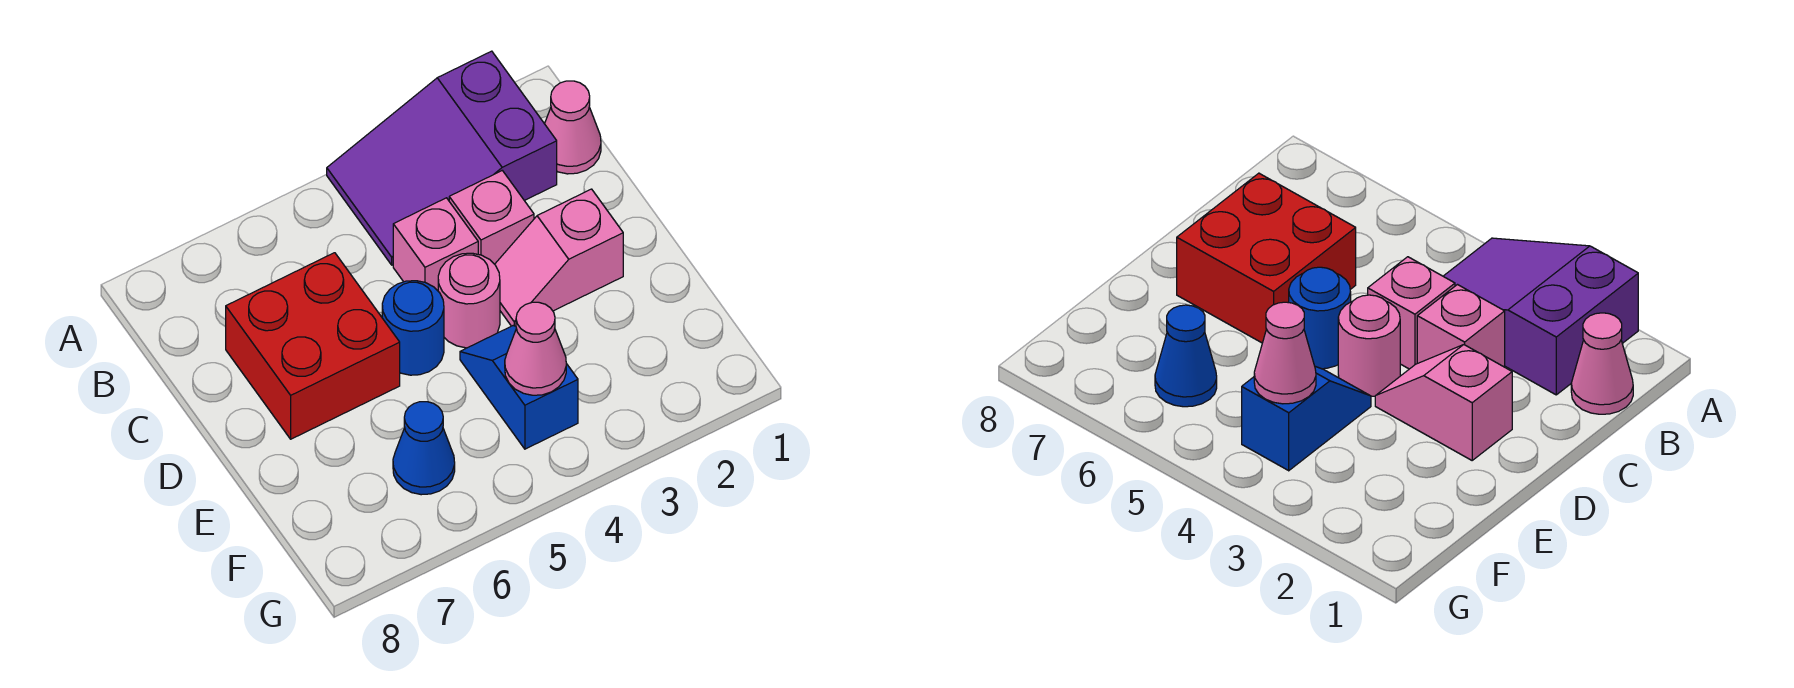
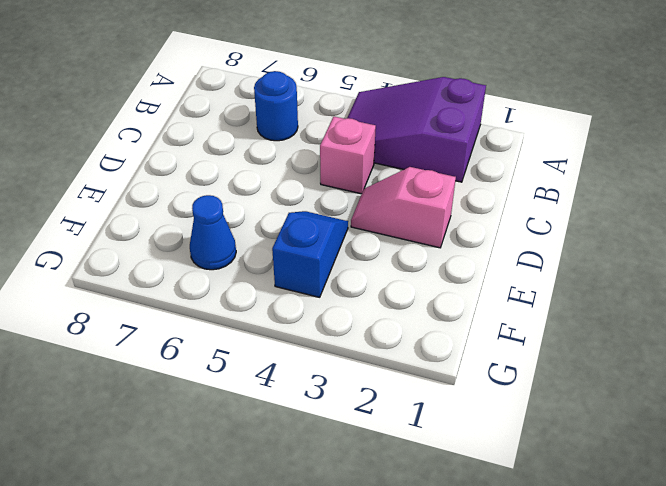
blue 1x1 round brick [254,71,298,141] -> blue 1x1 round brick moved to [382,281,444,375]
none -> pink 1x1 cone [545,81,601,174]
none -> pink 1x1 brick [449,171,534,264]

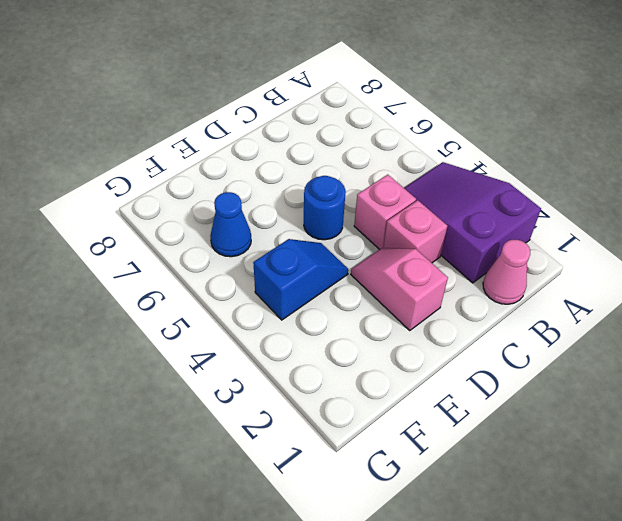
none -> red 2x2 brick [226,253,400,439]
none -> pink 1x1 round brick [438,253,500,348]

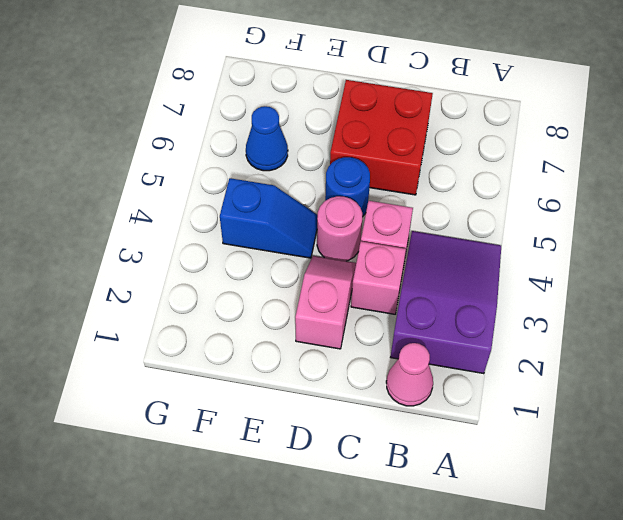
none -> pink 1x1 cone [505,302,566,395]

